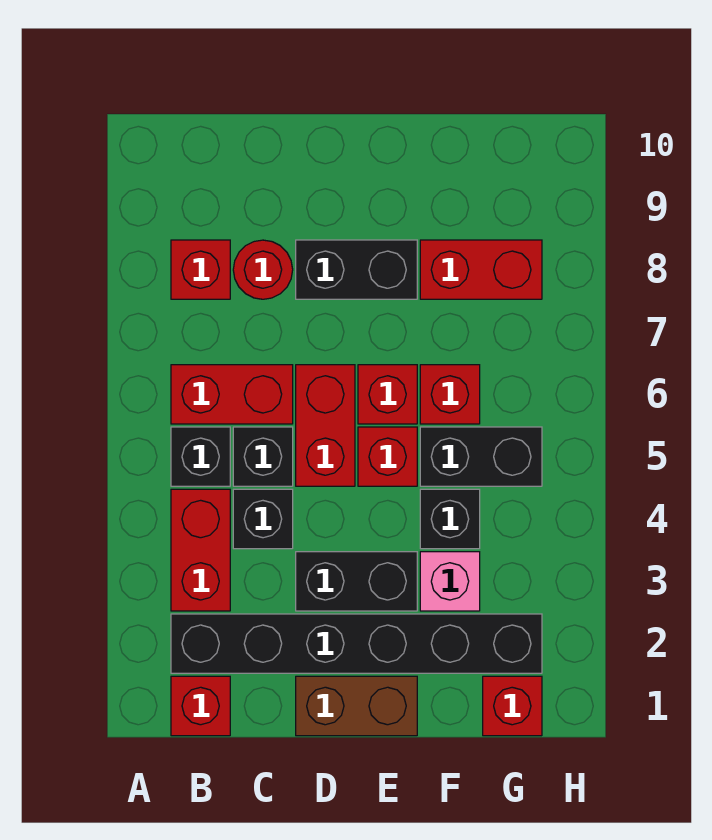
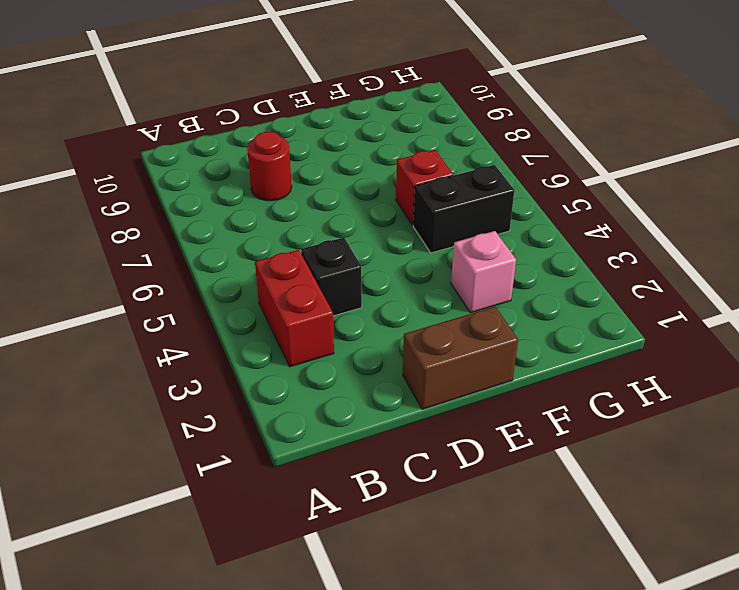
none -> red 1x1 brick [171,676,230,736]
none -> black 1x6 brick [171,614,542,673]
none -> black 1x1 brick [171,427,230,486]

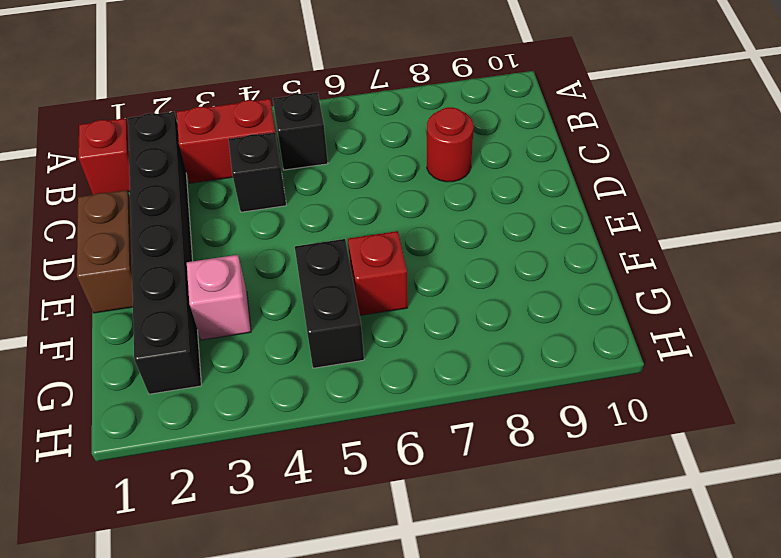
none -> red 1x2 brick [171,365,293,424]
none -> red 1x1 brick [171,240,230,299]
none -> black 1x1 brick [233,427,293,486]

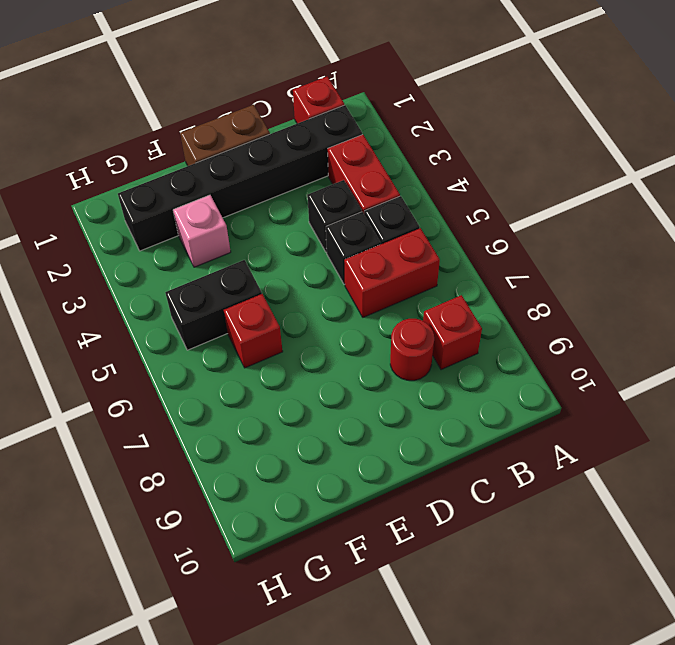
none -> black 1x2 brick [296,552,417,611]
none -> red 1x2 brick [296,365,355,486]
none -> black 1x2 brick [296,240,417,299]

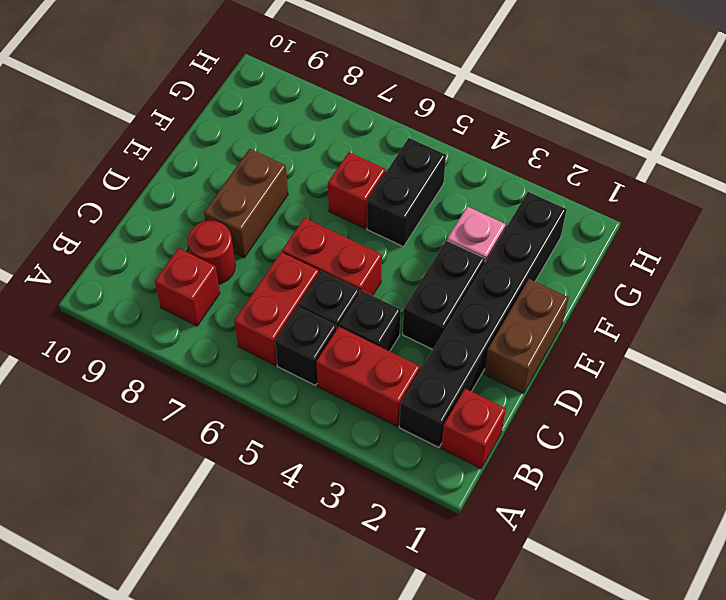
brown 1x2 brick [204,149,288,258] -> black 1x2 brick [296,240,417,299]
none -> red 1x1 brick [358,427,417,486]
none -> red 1x1 brick [358,365,417,424]
none -> black 1x1 brick [420,489,480,549]

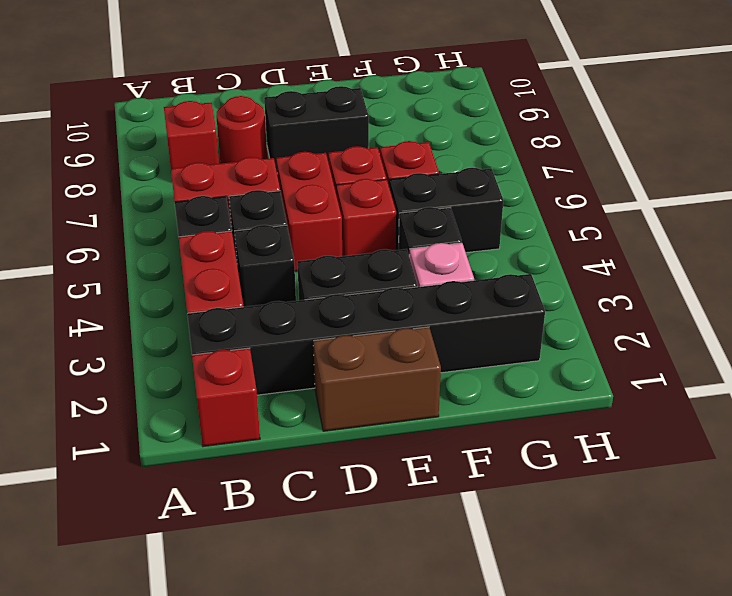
none -> red 1x2 brick [420,240,542,299]
none -> red 1x1 brick [483,676,542,736]

